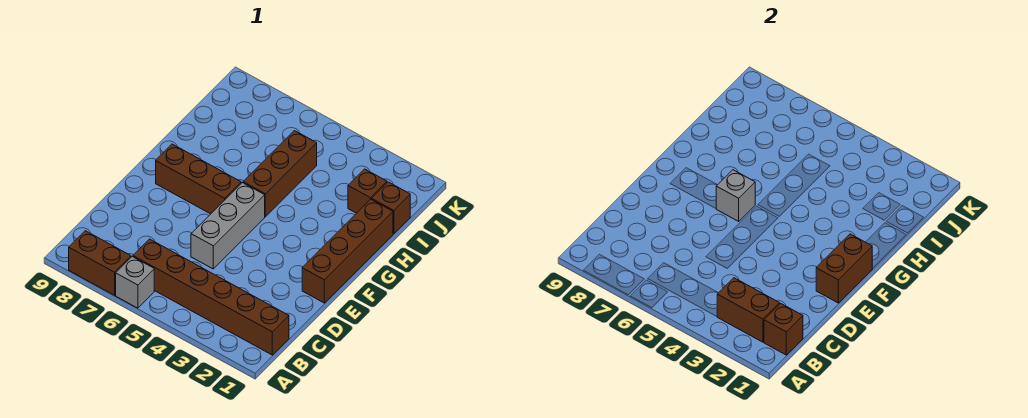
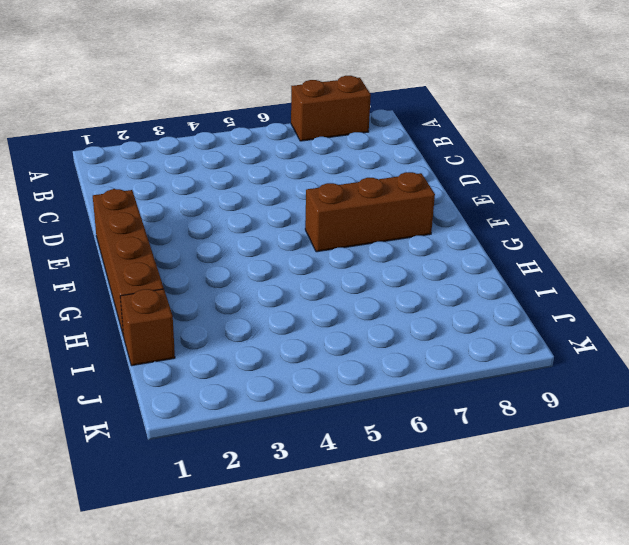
none -> grey 1x1 brick [116,257,154,308]
none -> brown 1x6 brick [133,239,289,355]
none -> grey 1x3 brick [191,183,265,269]

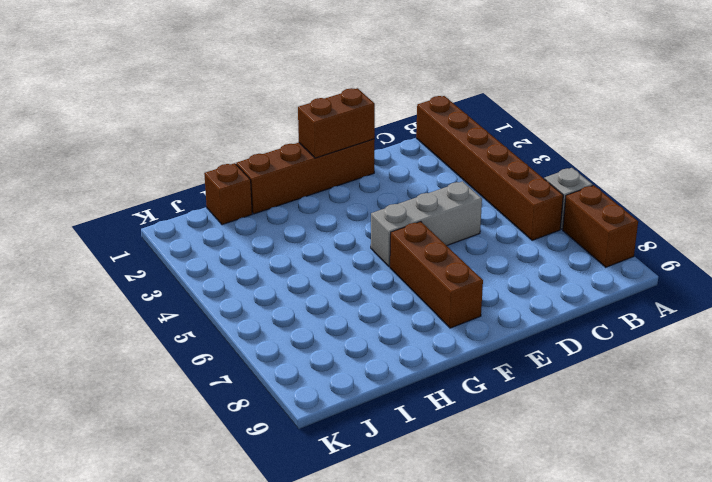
none -> brown 1x3 brick [243,131,317,217]
none -> brown 1x1 brick [348,169,387,213]
none -> brown 1x1 brick [764,303,803,355]

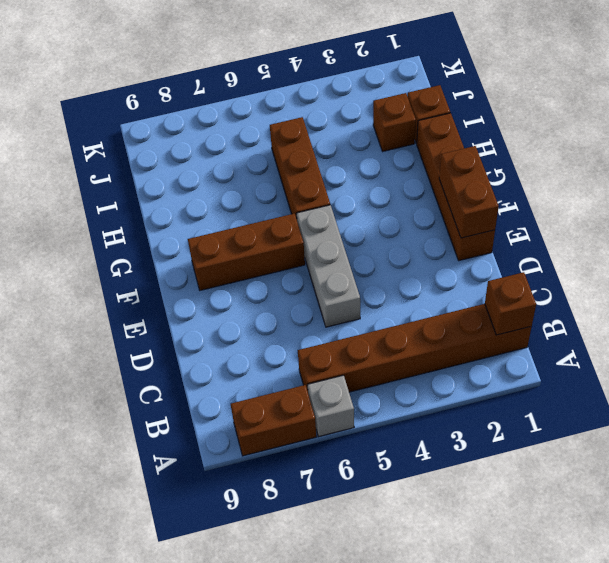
none -> brown 1x2 brick [717,278,780,342]
none -> grey 1x1 brick [716,170,755,221]

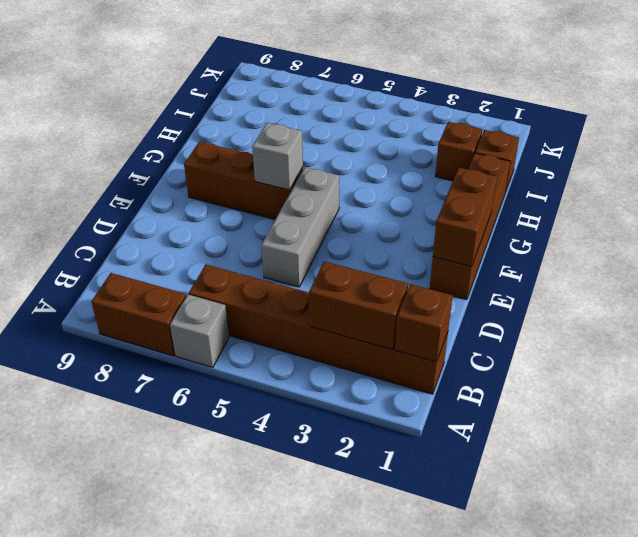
none -> brown 1x3 brick [243,131,317,217]

